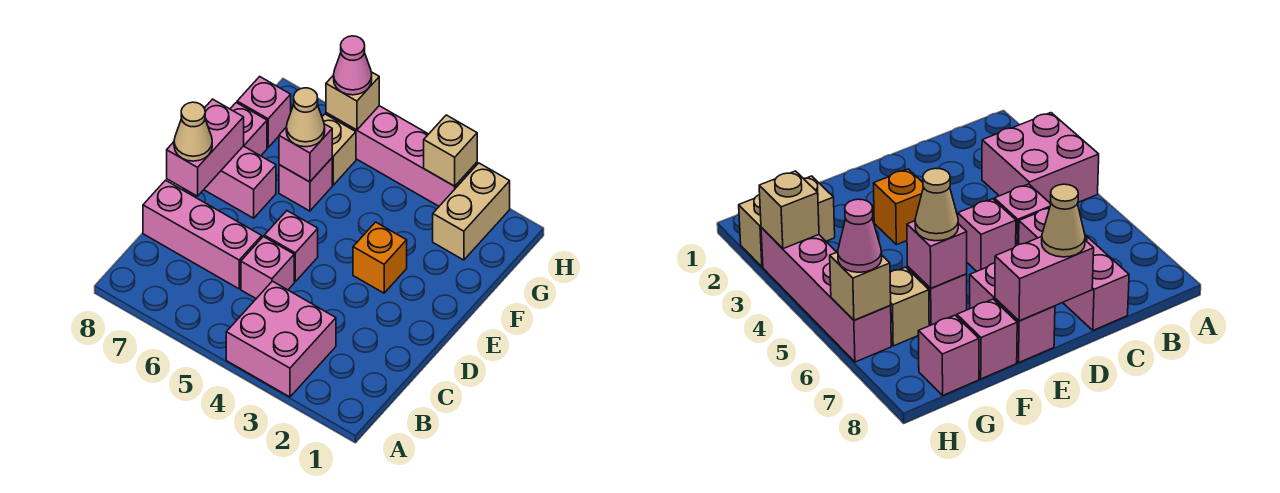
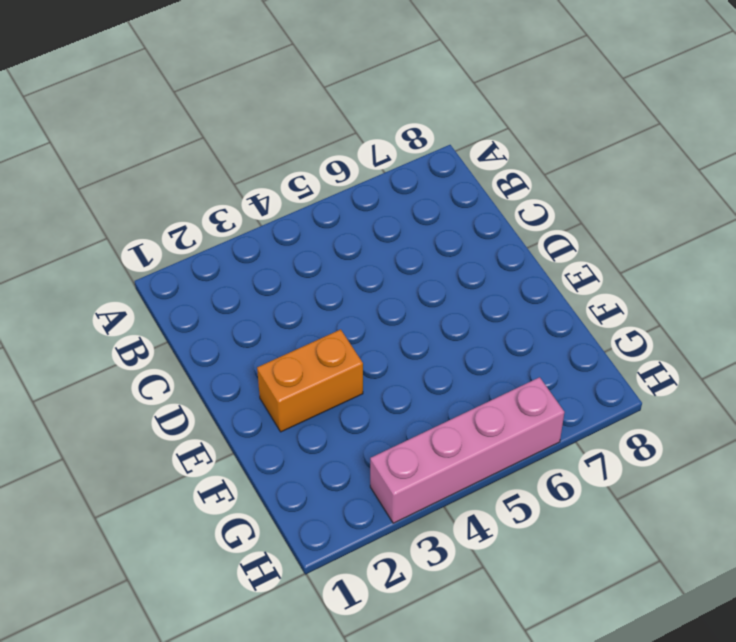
orange 1x2 brick [257,329,363,432] -> orange 1x1 brick [353,222,407,293]
none -> pink 2x2 brick [226,281,336,397]
none -> pink 1x1 brick [241,237,294,299]
none -> pink 1x3 brick [143,180,262,289]

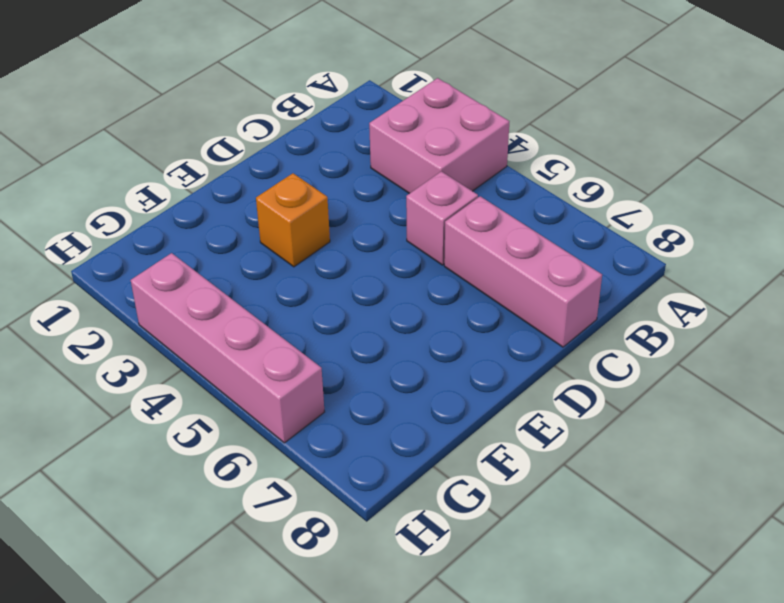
none -> pink 1x1 brick [264,211,318,281]
none -> pink 1x2 brick [204,146,276,218]
none -> pink 1x1 brick [279,158,332,211]

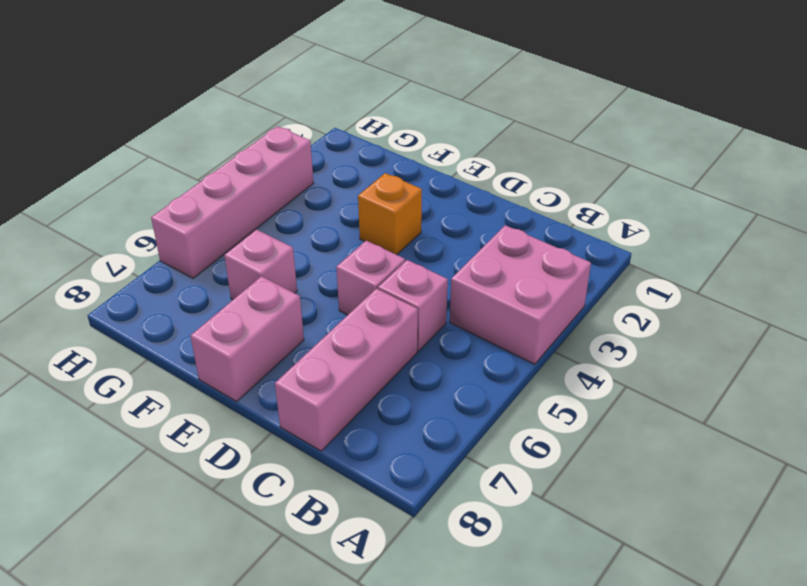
none -> pink 1x1 brick [230,103,267,156]
none -> tan 1x2 brick [433,163,510,260]
none -> tan 1x1 brick [322,114,356,185]

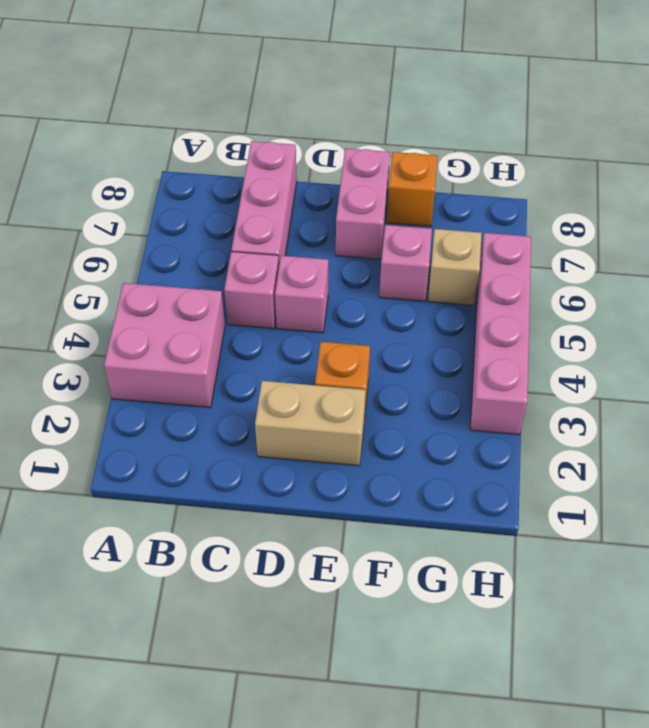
tan 1x2 brick [255,381,366,466] -> tan 1x2 brick moved to [433,163,510,260]
orange 1x1 brick [387,152,438,227] -> pink 1x1 brick [230,103,267,156]
none -> pink 1x1 brick [237,77,291,147]
none -> pink 1x2 brick [167,99,244,196]
none -> pink 1x1 brick [279,124,332,182]

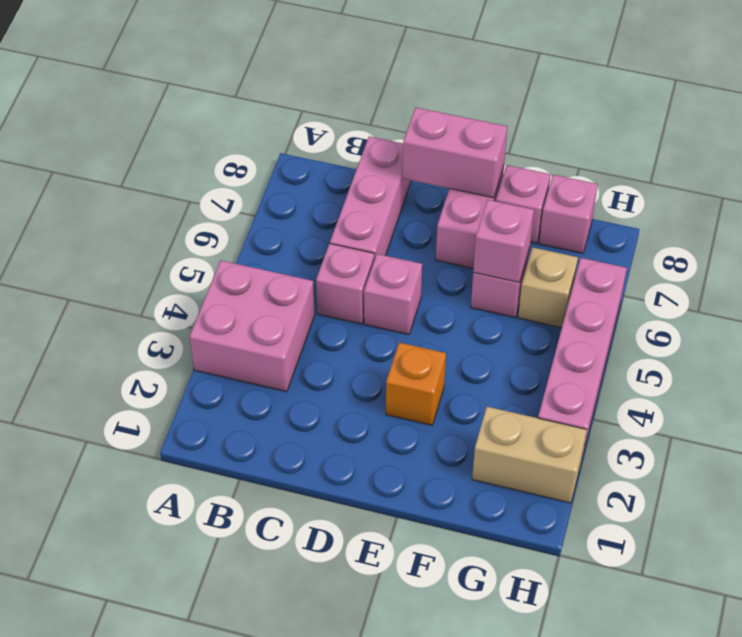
none -> tan 1x1 brick [424,115,477,186]
none -> tan 1x1 brick [326,72,379,130]
none -> tan 1x1 cone [174,102,212,161]

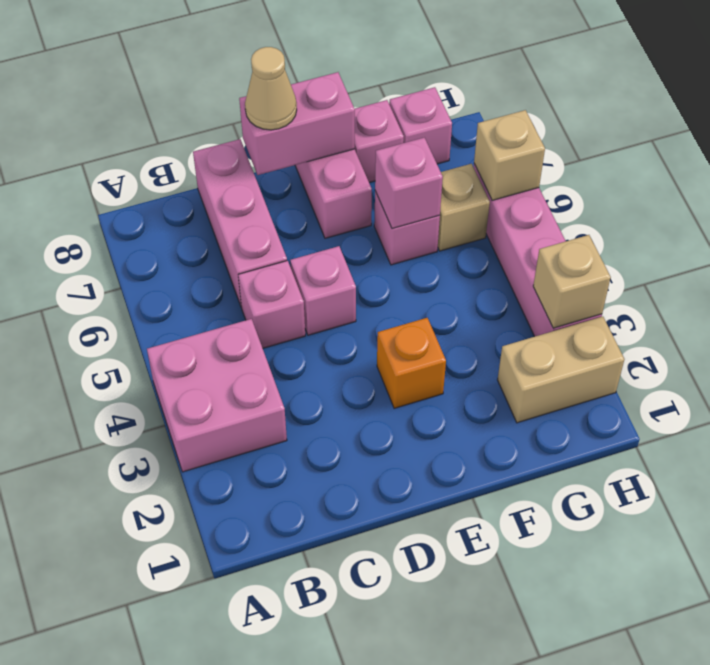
none -> tan 1x1 cone [286,88,325,147]
none -> pink 1x1 cone [334,36,372,95]

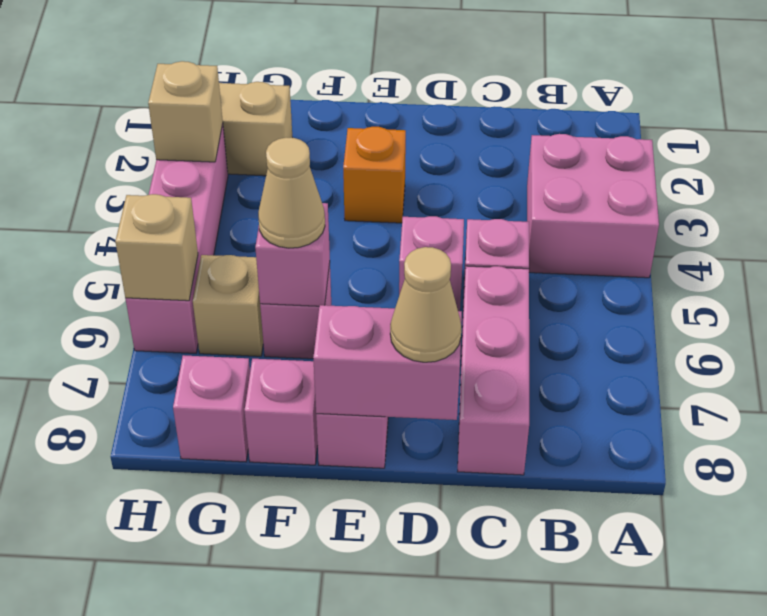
none -> pink 1x1 cone [334,36,372,95]

